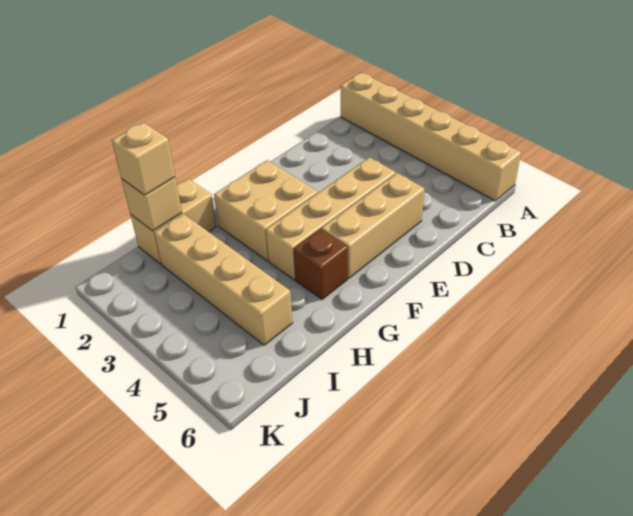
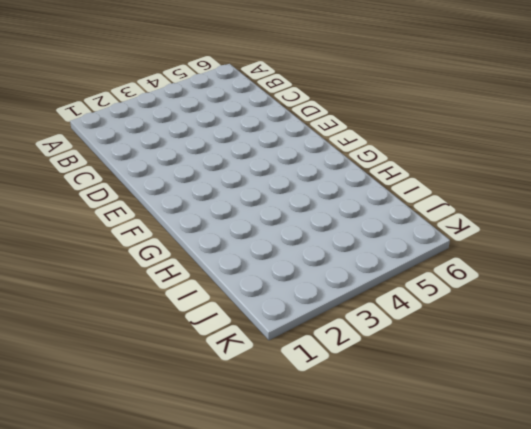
none -> tan 1x6 brick [341,73,521,201]
none -> tan 1x4 brick [266,157,396,280]

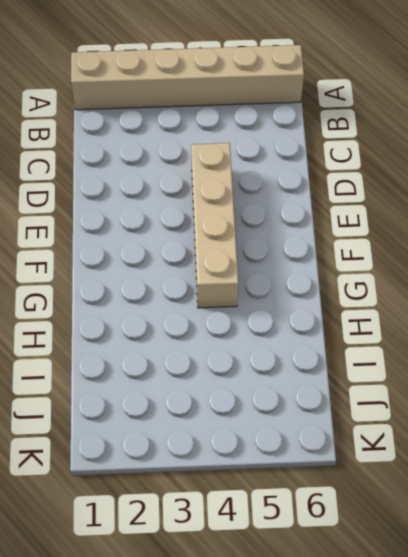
none -> tan 1x3 brick [322,173,425,278]
none -> tan 2x2 brick [214,160,318,261]

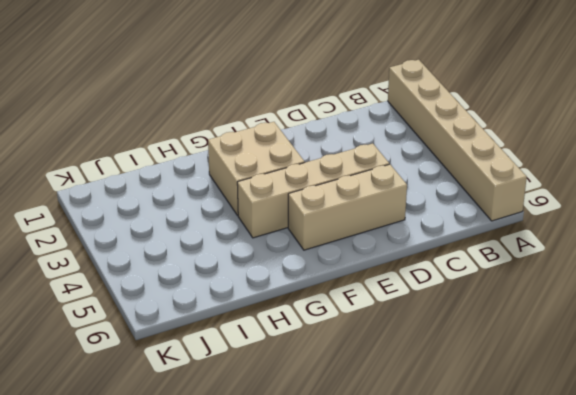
none -> brown 1x1 brick [293,229,348,300]
none -> tan 1x2 brick [130,179,216,264]

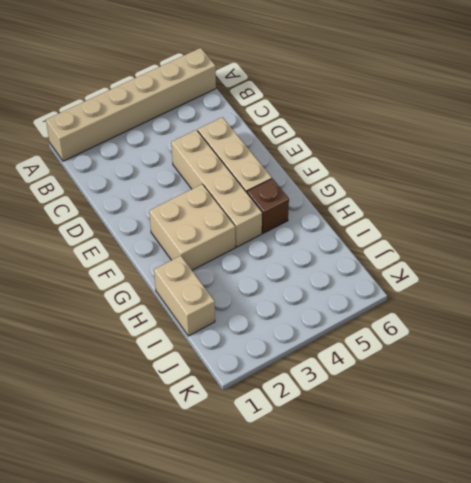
none -> tan 1x4 brick [154,214,293,345]
none -> tan 1x1 brick [122,177,182,231]

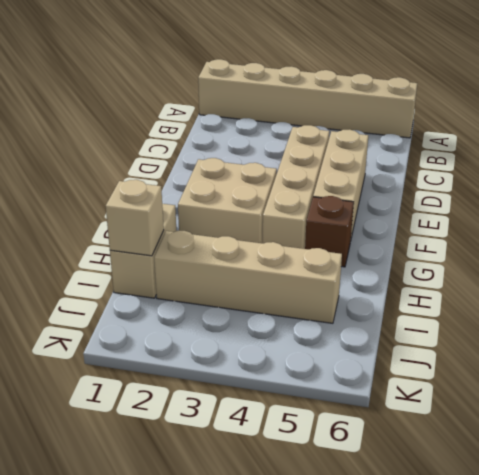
none -> tan 1x1 brick [112,123,175,195]

